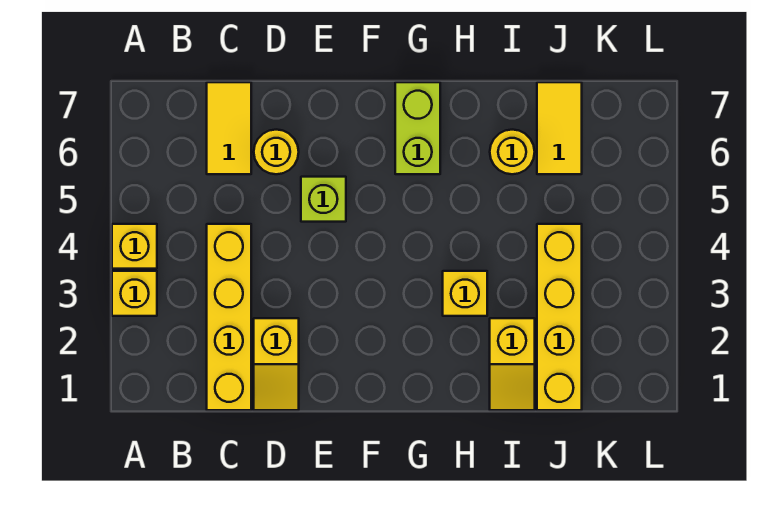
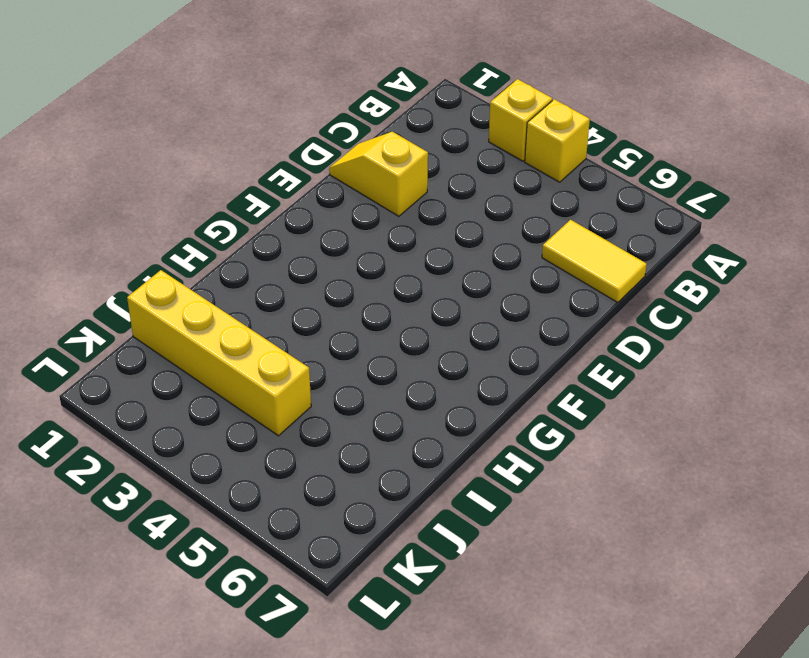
none -> yellow 1x4 brick [207,224,251,410]
none -> yellow 1x1 round brick [254,130,299,174]
none -> lime 1x1 brick [301,177,346,222]

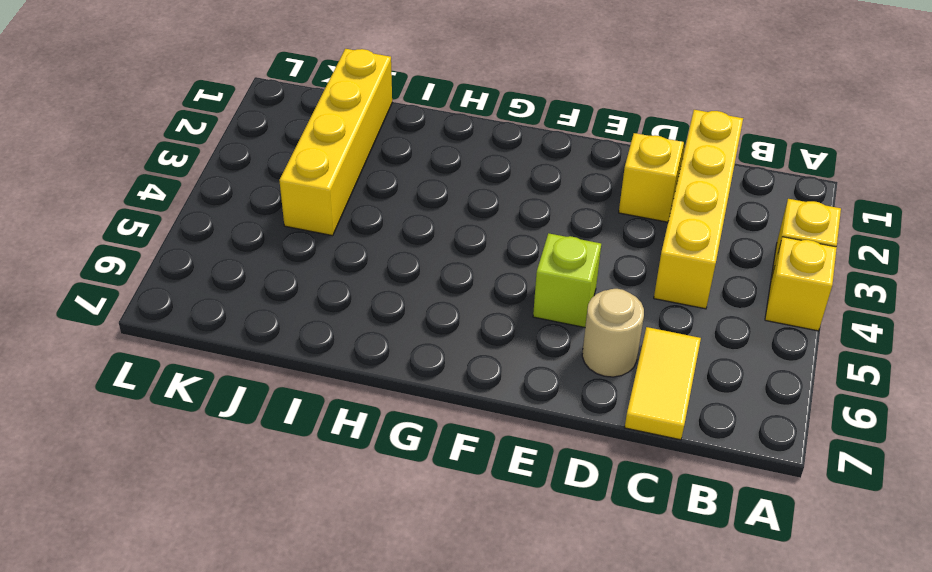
tan 1x1 round brick [582,289,644,377] -> yellow 1x1 round brick [254,130,299,174]
none -> lime 1x2 brick [395,82,440,174]
none -> yellow 1x1 brick [443,271,487,316]
none -> yellow 1x2 slope [490,318,535,410]

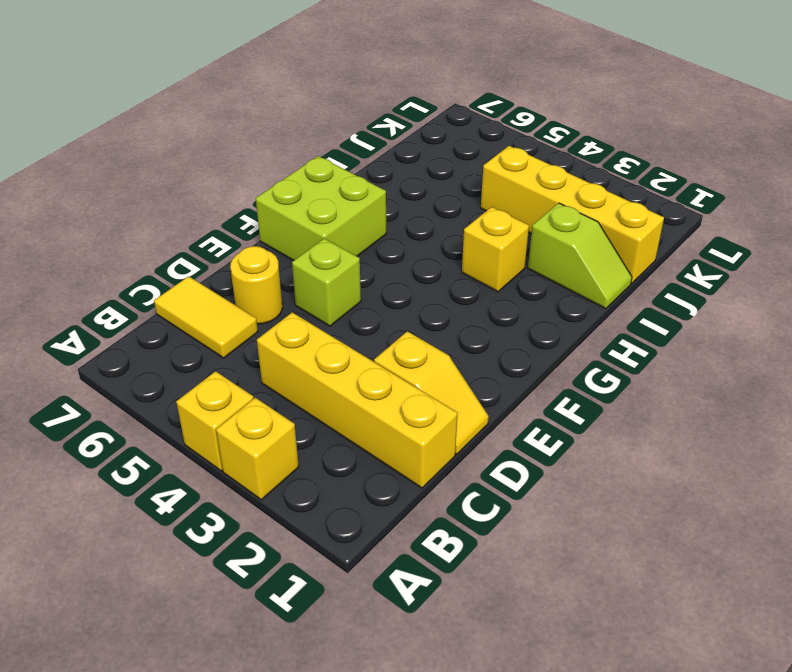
lime 2x2 brick [256,156,386,261] -> lime 1x2 brick [395,82,440,174]
lime 1x2 slope [528,203,632,309] -> yellow 1x2 slope [490,318,535,410]
none -> yellow 1x1 round brick [490,130,535,174]
none -> yellow 1x2 tile [537,82,582,174]

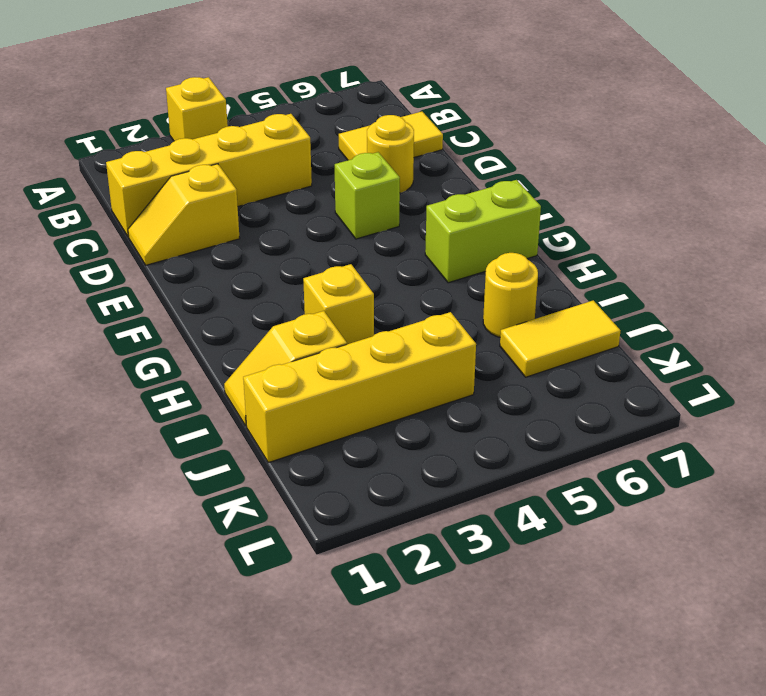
none -> yellow 1x1 brick [112,224,157,269]

